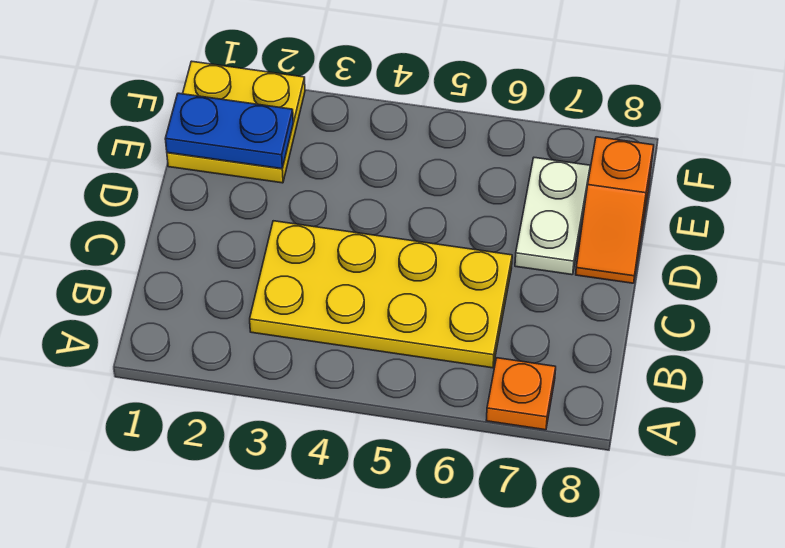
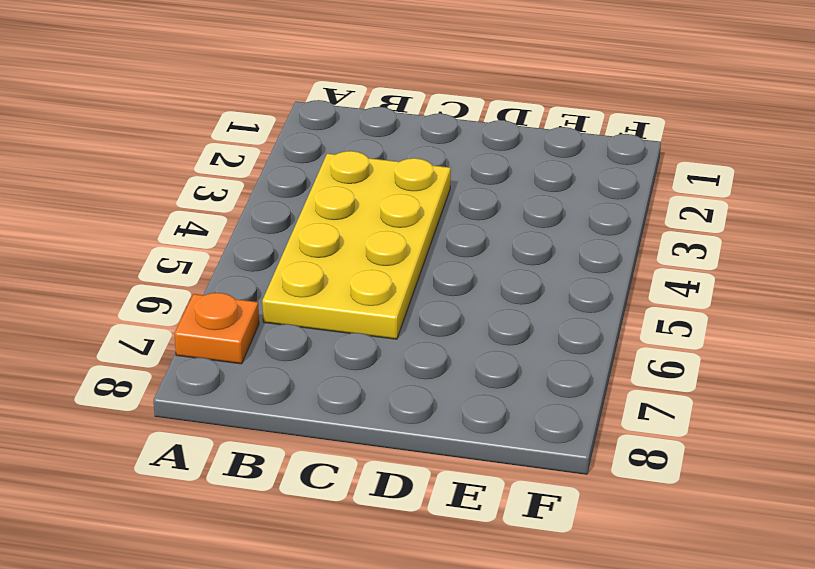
none -> white 1x2 plate [515,158,590,275]
none -> orange 1x2 slope [576,137,654,283]

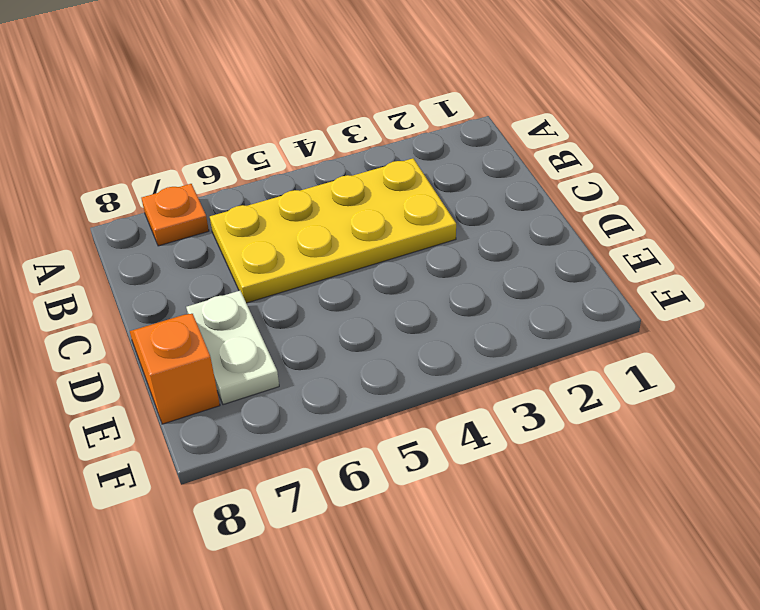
none -> yellow 2x2 plate [167,61,305,183]
none -> blue 1x2 plate [165,93,293,169]

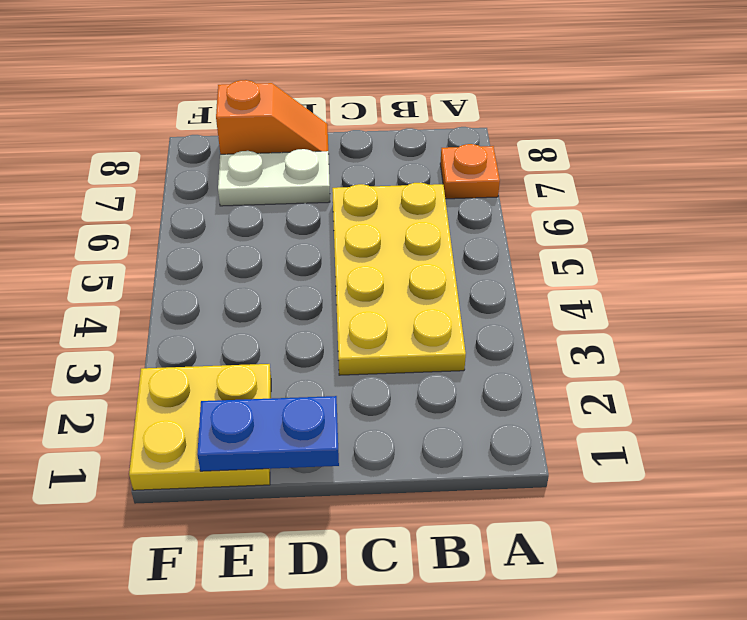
blue 1x2 plate [197,396,339,471] -> blue 1x2 plate turned to [165,93,293,169]

